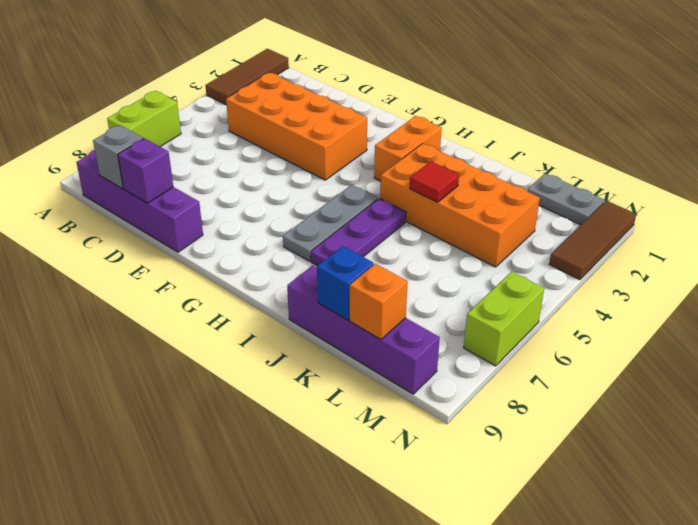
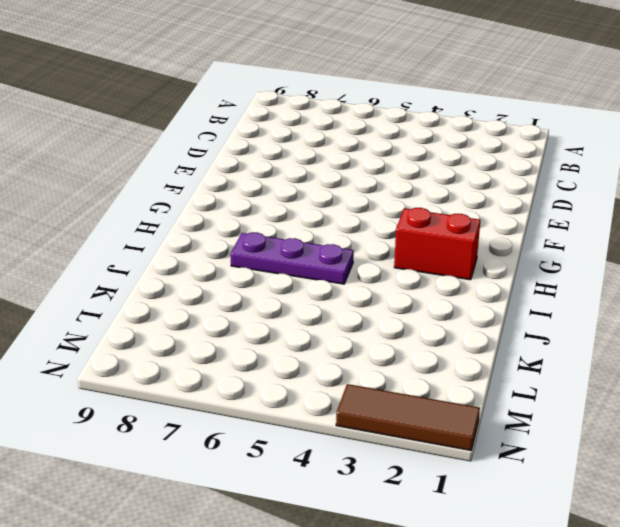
red 1x2 brick [394,208,480,280] -> orange 1x2 brick [374,116,442,181]
none -> brown 1x3 tile [205,49,289,105]
none -> lime 1x2 brick [107,91,181,147]
none -> purple 1x4 brick [76,150,203,252]

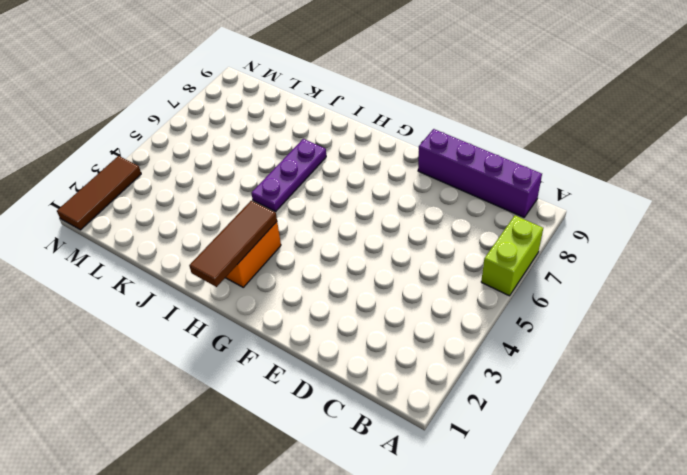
brown 1x3 tile [189,201,277,287] -> brown 1x3 tile moved to [205,49,289,105]
none -> orange 2x4 brick [226,73,367,180]
none -> grey 1x3 plate [283,185,378,261]
none -> orange 2x4 brick [380,143,540,267]

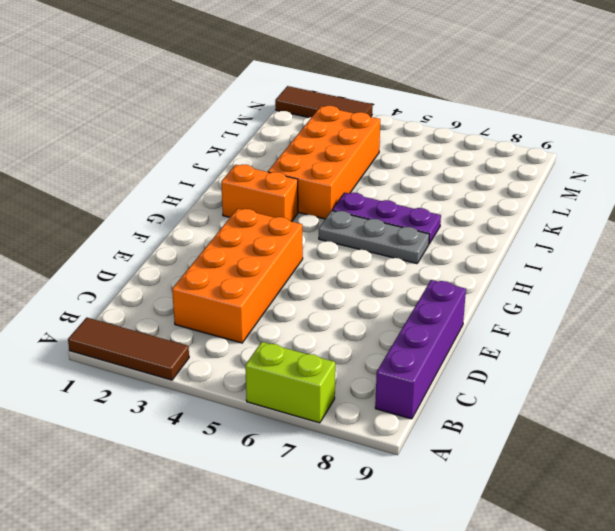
none -> purple 1x4 brick [287,266,440,394]
none -> grey 1x2 plate [527,173,604,225]
none -> lime 1x2 brick [464,272,544,366]

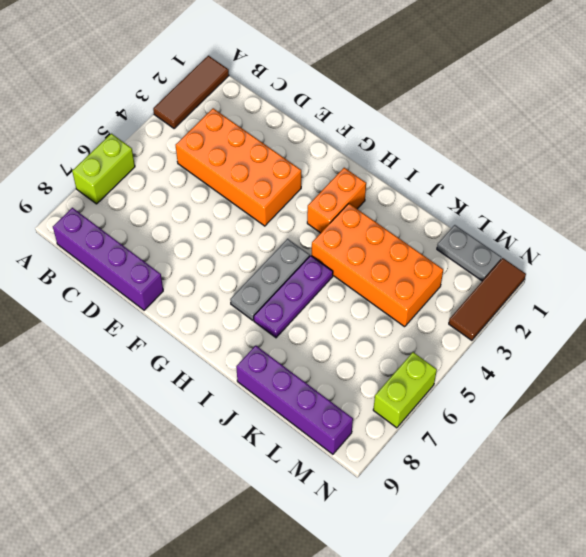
none -> grey 1x1 brick [93,125,143,189]
none -> purple 1x1 brick [118,138,173,203]
none -> red 1x1 tile [410,161,459,202]

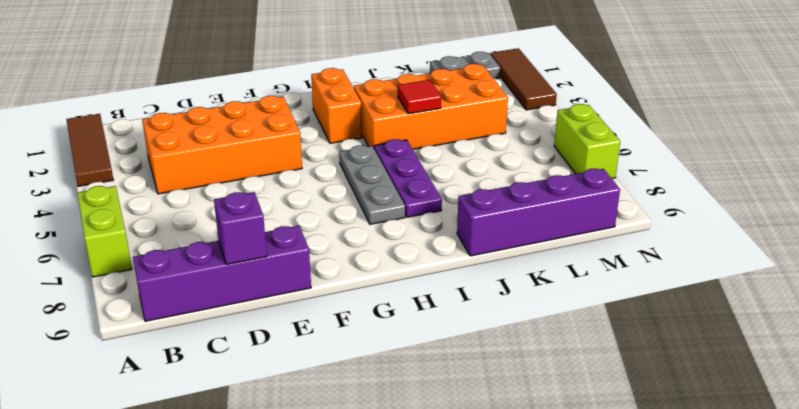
none -> grey 1x1 brick [93,125,143,189]
none -> blue 1x1 brick [317,246,374,320]
none -> orange 1x1 brick [350,264,408,339]

